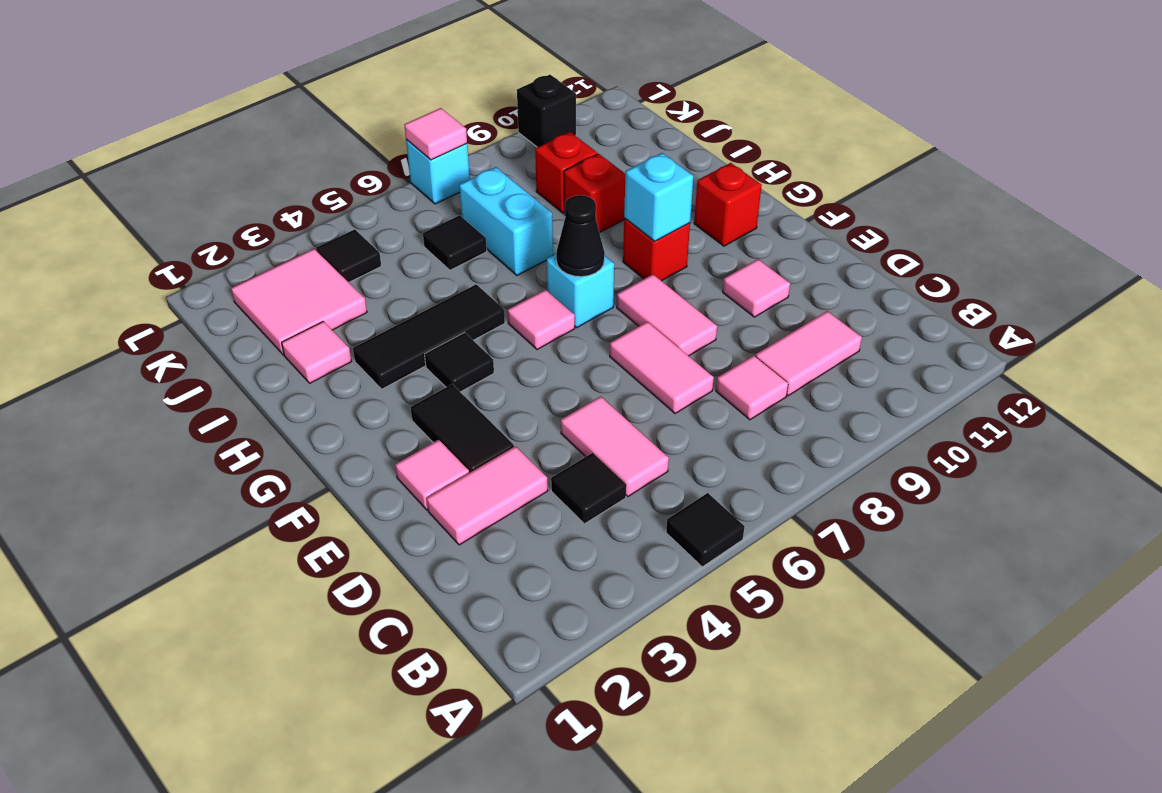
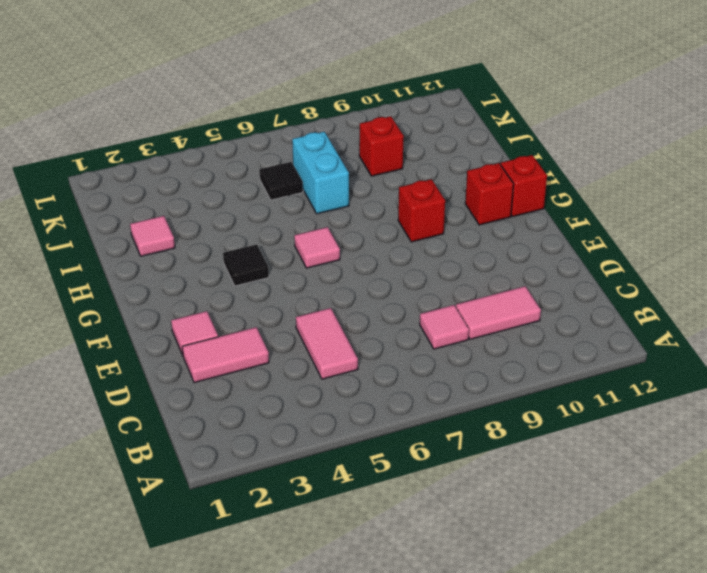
red 1x1 brick [500,155,547,217] -> red 1x1 brick moved to [564,154,625,233]
none -> black 1x1 tile [666,493,745,567]
none -> black 1x1 tile [551,453,626,524]
none -> pink 1x2 tile [610,322,714,414]

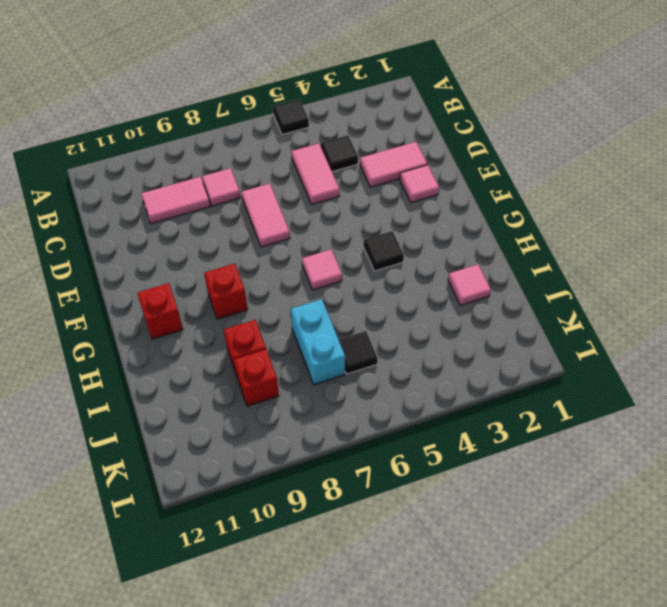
none -> black 1x2 tile [410,384,514,473]
none -> pink 1x2 tile [617,274,717,356]
none -> pink 1x1 tile [723,259,790,317]

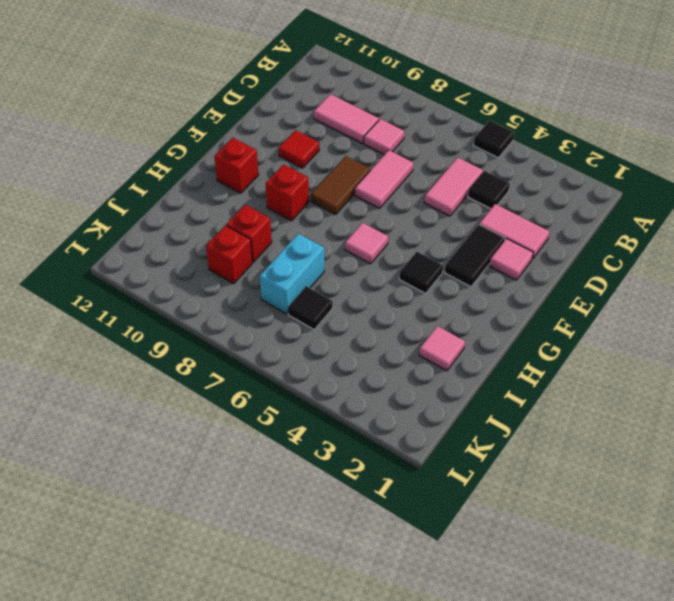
brown 1x2 tile [311,156,370,215] -> pink 1x2 tile [617,274,717,356]
red 1x1 tile [278,130,319,168] -> pink 1x1 tile [723,259,790,317]
none -> cyan 1x1 brick [547,254,614,327]
none -> black 1x3 tile [353,284,505,389]
none -> pink 2x2 tile [231,249,367,355]

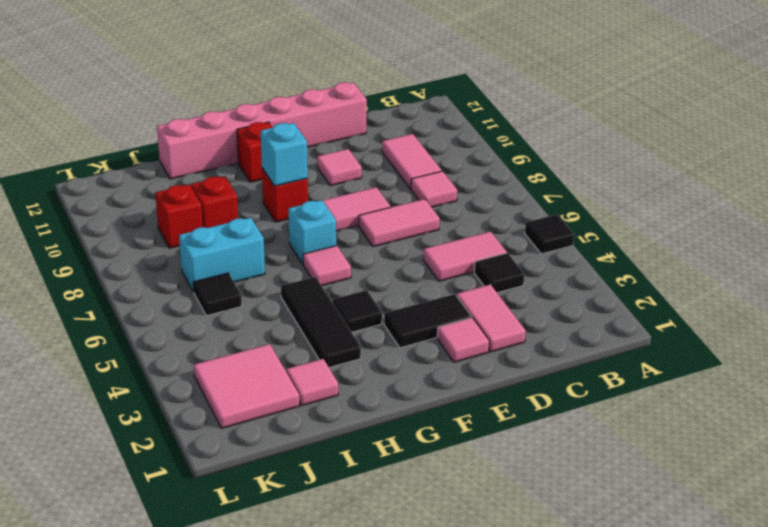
pink 1x6 brick [157,82,367,179] -> none
none -> black 1x1 tile [316,229,381,282]
none -> cyan 1x1 brick [406,139,470,204]
none -> black 1x1 brick [517,75,576,147]

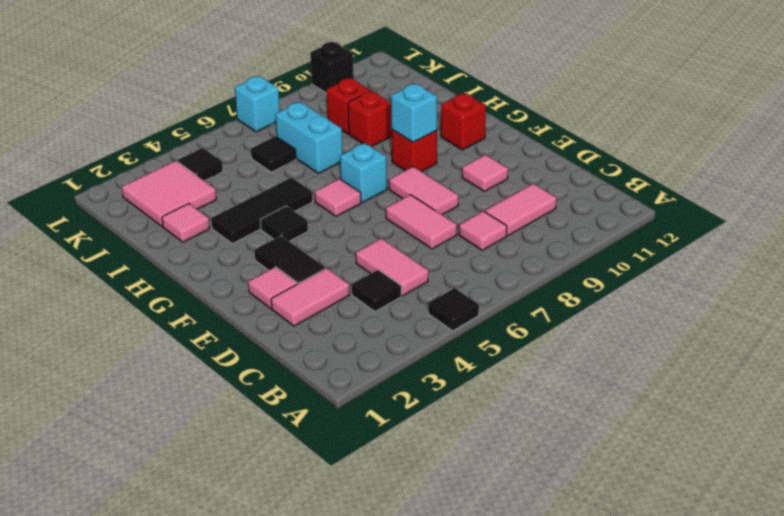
none -> black 1x1 cone [556,195,605,277]
none -> pink 1x1 tile [404,108,467,160]

